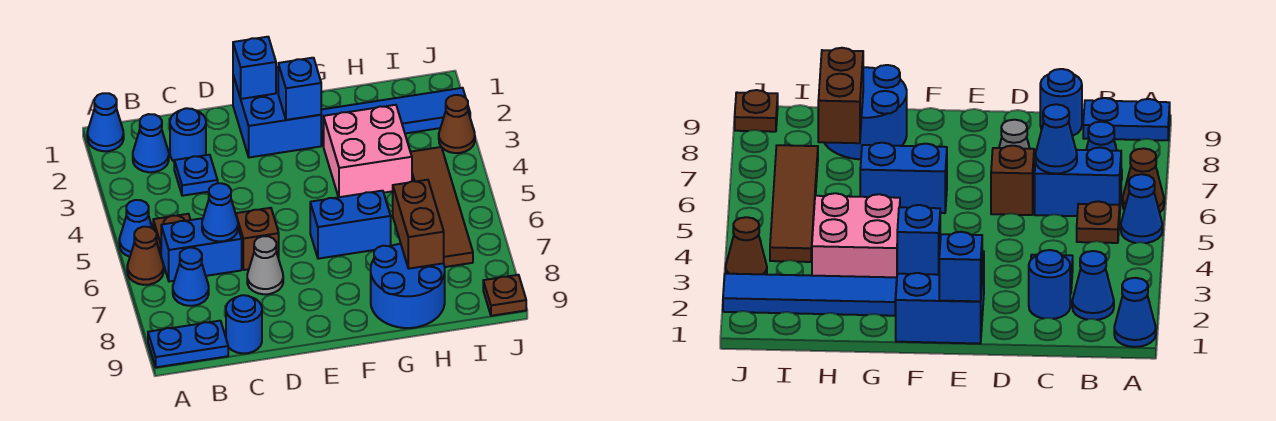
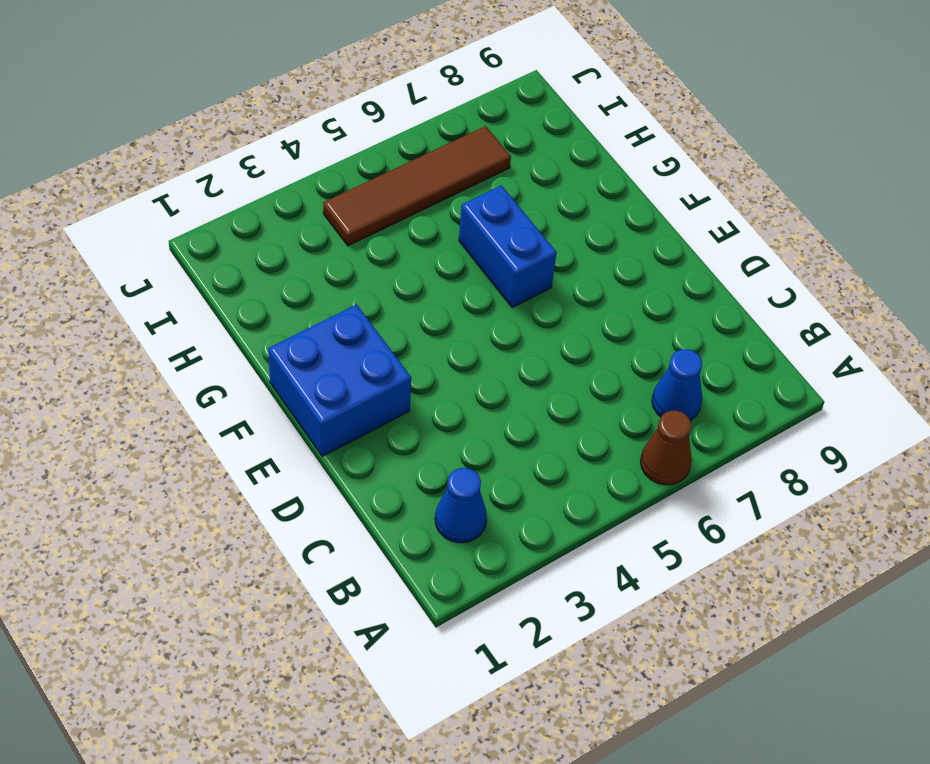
none -> blue 1x1 cone [87,93,124,151]
none -> blue 1x1 cone [119,200,152,257]
none -> blue 1x2 plate [148,321,228,367]

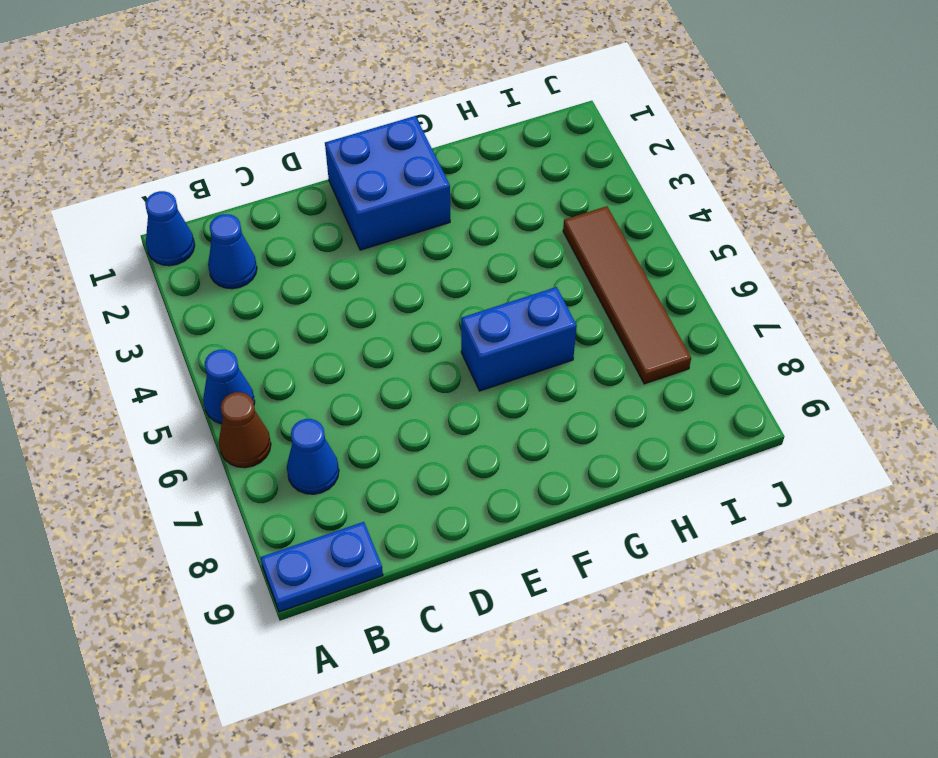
none -> brown 1x1 plate [153,214,190,254]
none -> blue 1x2 brick [161,218,242,282]
none -> blue 1x1 round brick [170,108,206,161]

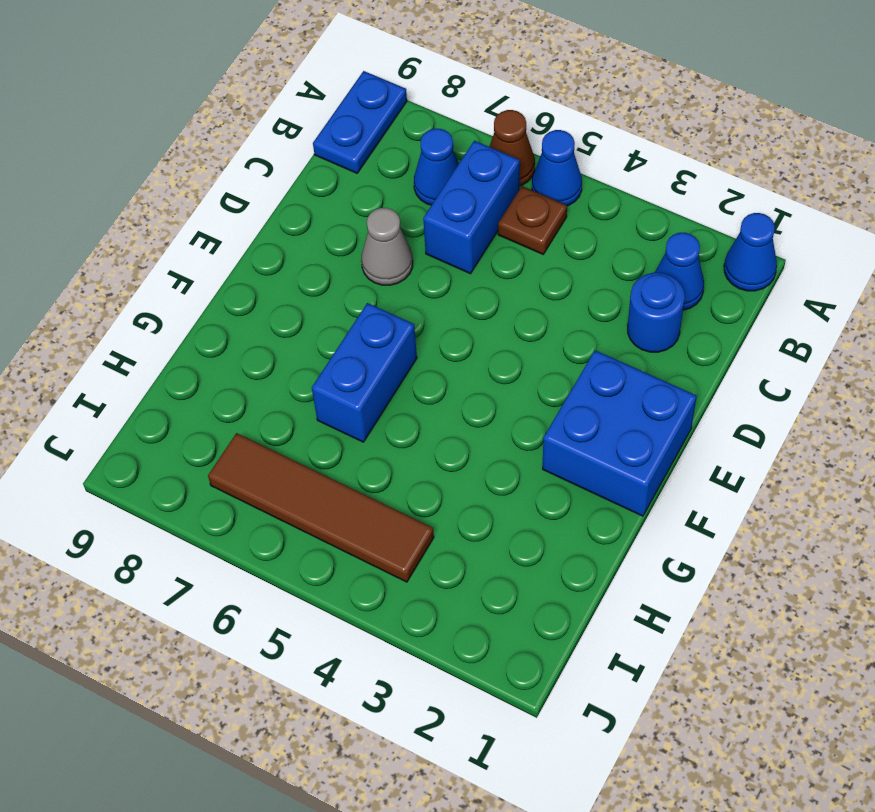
none -> blue 1x1 plate [174,155,218,196]
none -> blue 1x1 round brick [226,295,262,353]
none -> brown 1x1 brick [236,208,279,270]

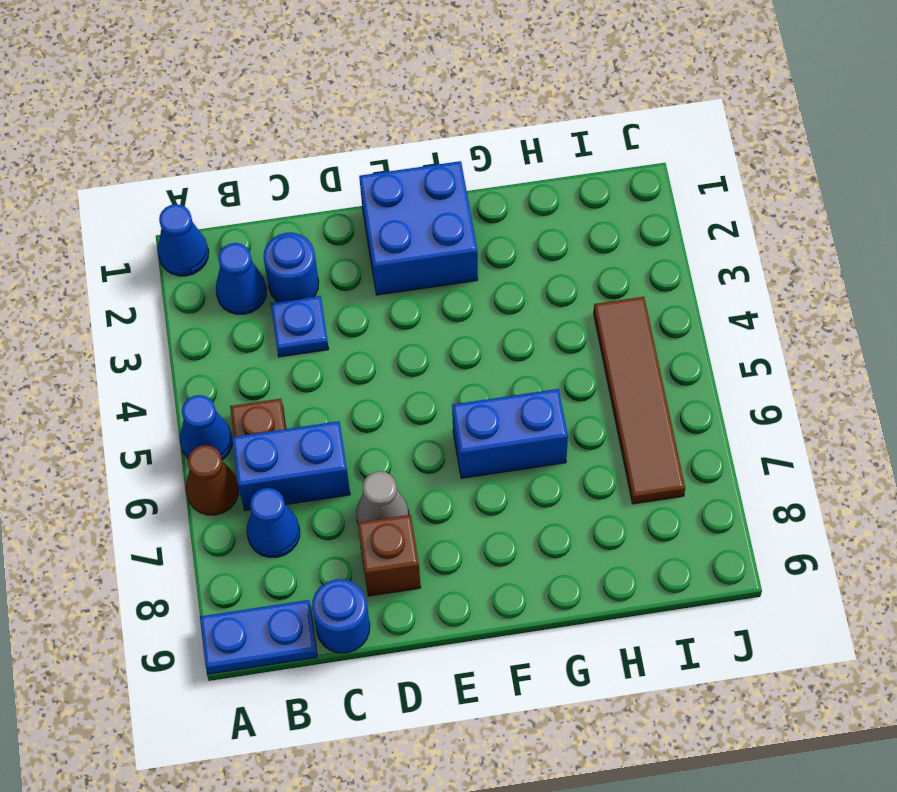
brown 1x1 brick [358,515,421,596] -> brown 1x1 brick moved to [236,208,279,270]
none -> blue 1x4 tile [321,88,470,146]
none -> pink 2x2 brick [324,105,412,197]
none -> blue 2x2 round brick [371,244,445,328]

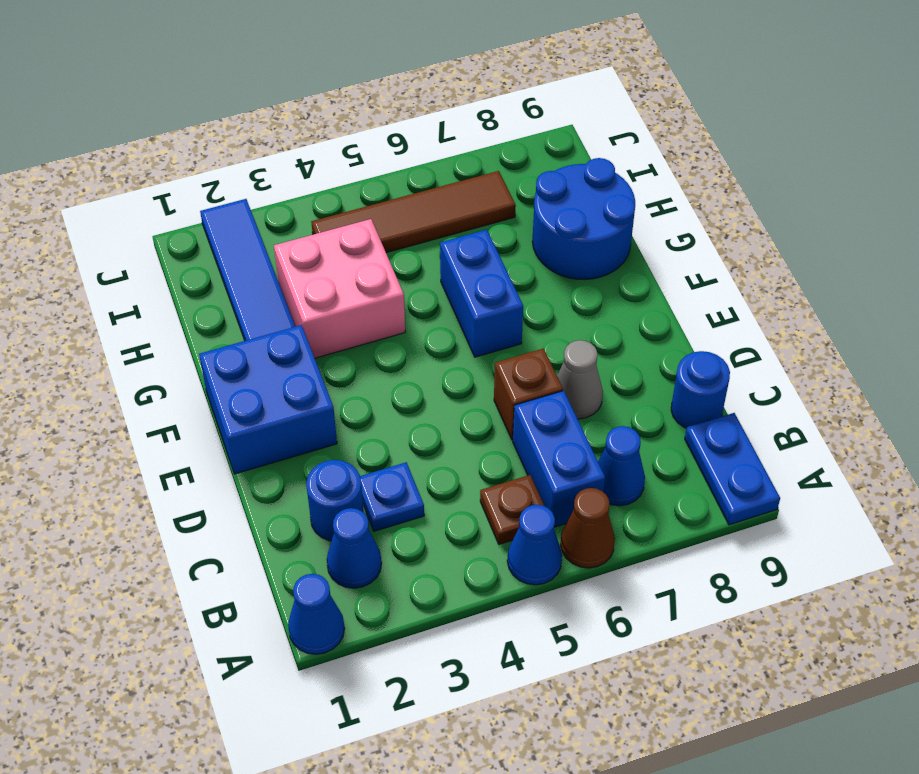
none -> brown 1x1 cone [439,95,475,153]
none -> brown 1x1 plate [483,275,526,316]
none -> blue 1x1 cone [202,183,238,241]

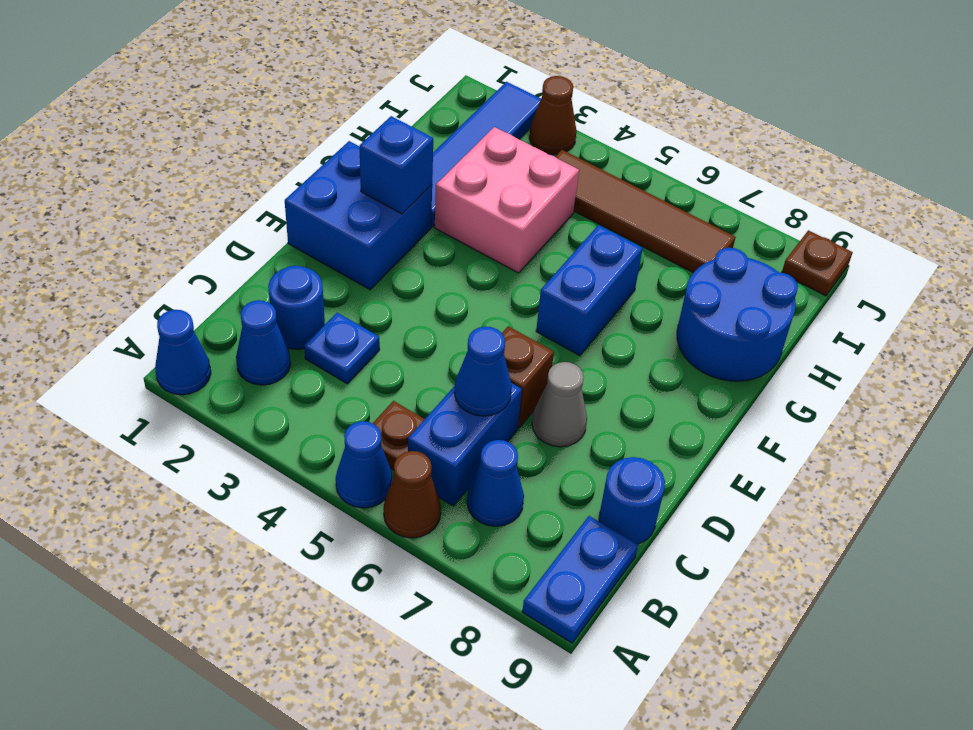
none -> blue 1x1 brick [233,37,276,99]
none -> brown 1x2 brick [393,180,444,269]

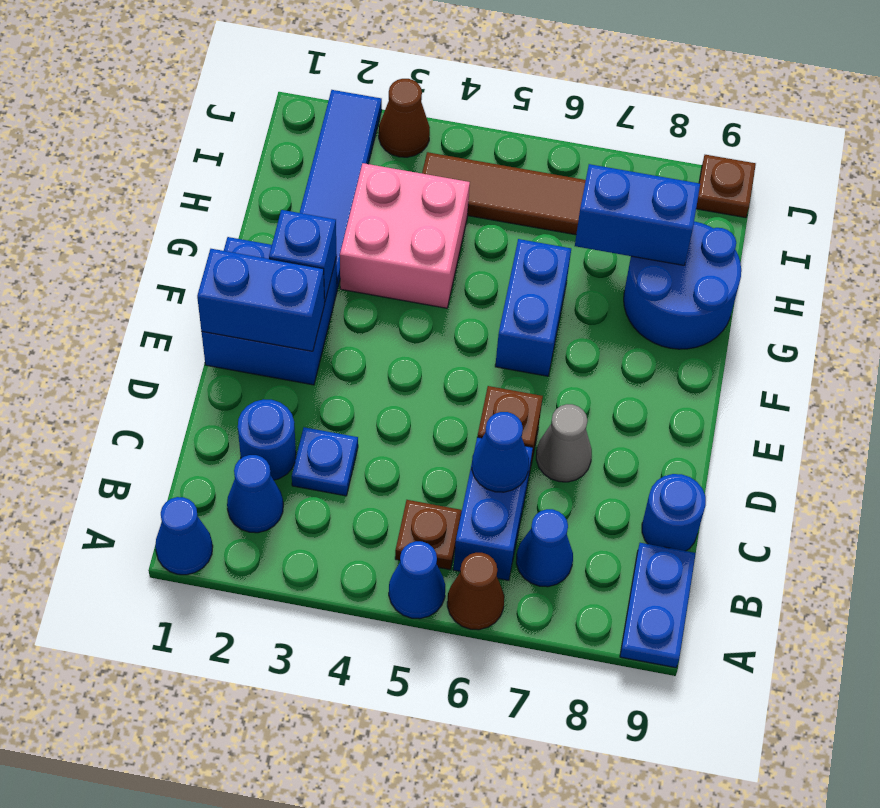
blue 1x2 brick [197,249,325,351] -> blue 1x1 brick [233,37,276,99]
blue 1x2 brick [575,164,700,265] -> brown 1x2 brick [393,180,444,269]

